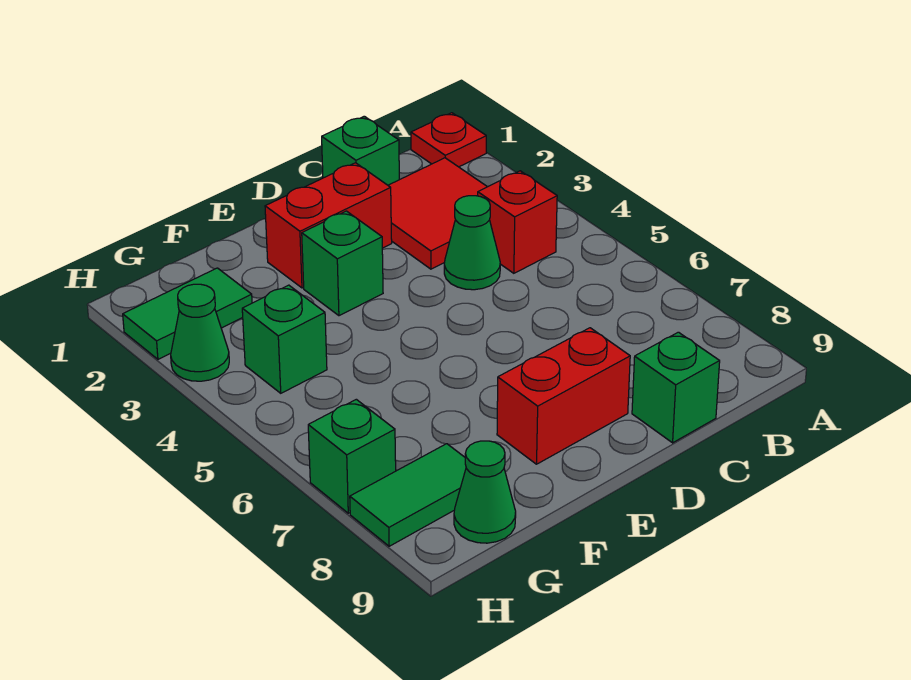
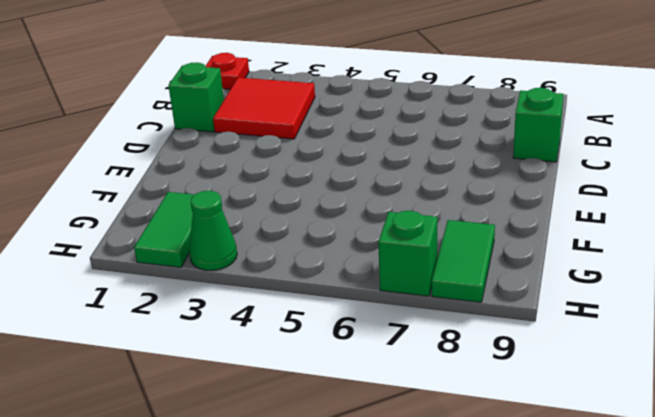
none -> red 1x1 brick [478,171,557,273]
none -> green 1x1 cone [444,196,500,290]
none -> red 1x2 brick [265,163,392,288]

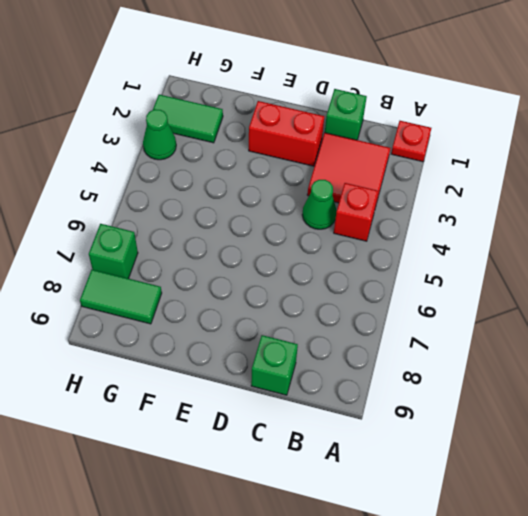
none -> red 1x2 brick [497,328,630,464]
none -> green 1x1 brick [302,211,383,316]
none -> green 1x1 brick [242,285,327,393]

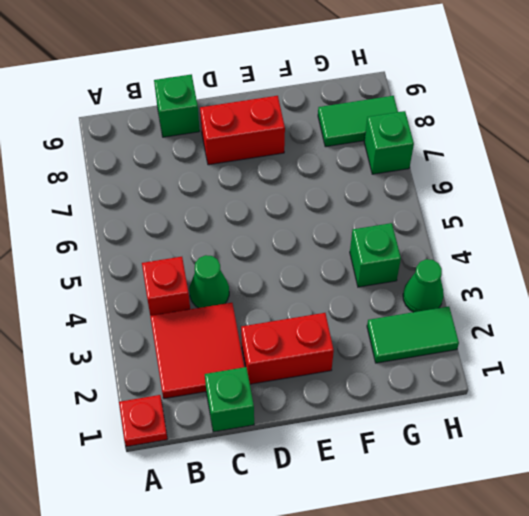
none -> green 1x1 brick [302,211,383,316]
none -> green 1x1 cone [454,441,516,543]

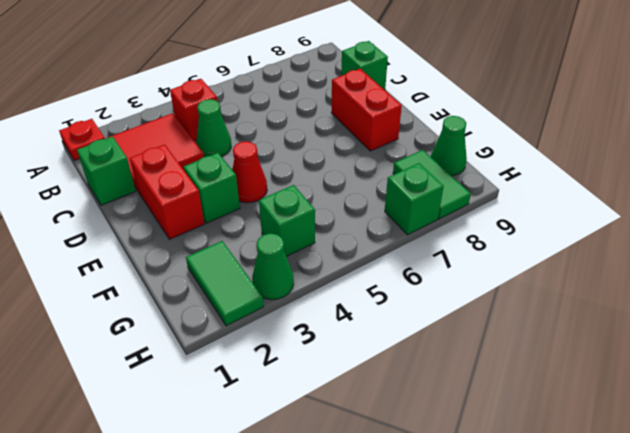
red 1x1 cone [233,141,267,203] -> none

